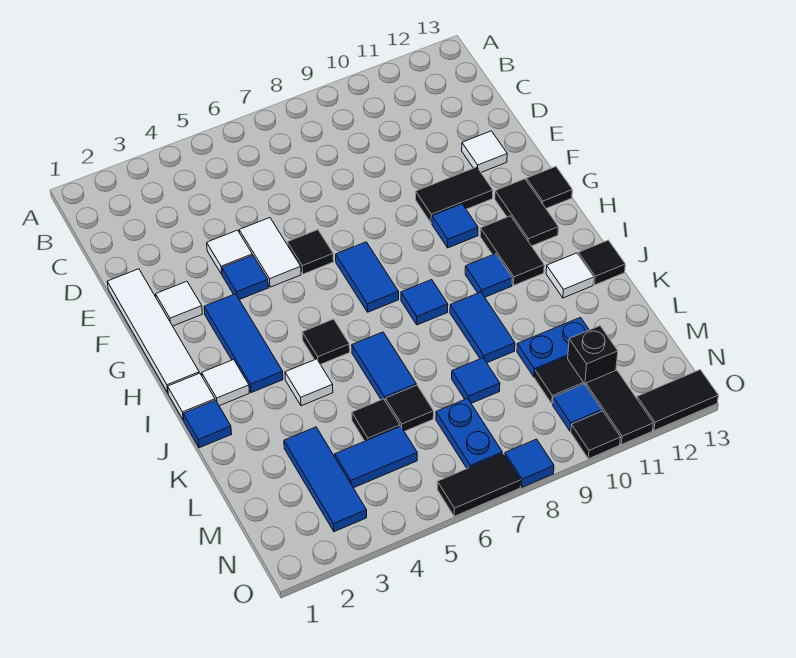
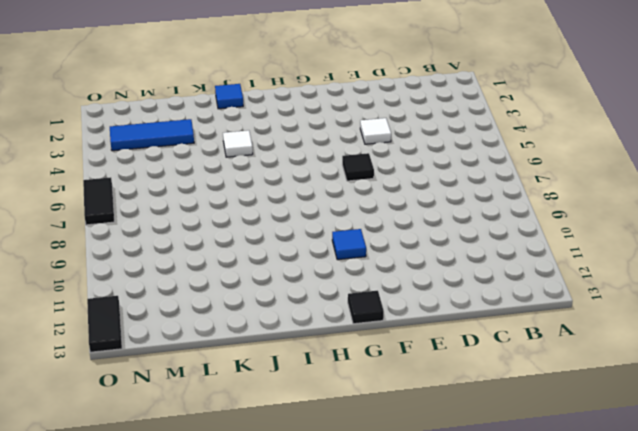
none -> white 1x4 tile [107,269,199,393]
none -> white 1x2 tile [239,218,301,287]
none -> white 1x1 tile [462,131,507,172]
none -> white 1x1 tile [156,281,202,326]

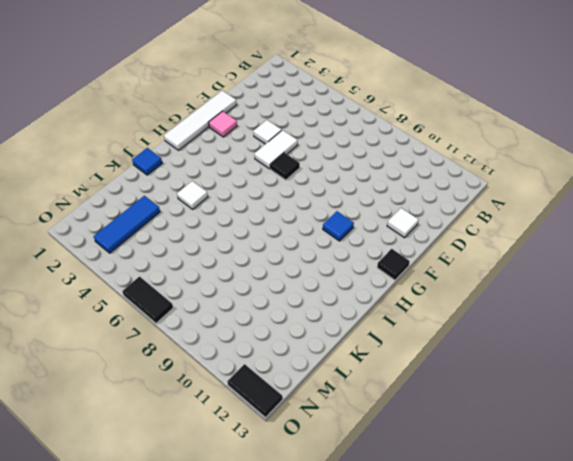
pink 1x1 tile [209,111,237,137] -> white 1x1 tile [156,281,202,326]
none -> blue 1x1 tile [222,255,268,300]
none -> black 1x2 tile [416,167,493,223]
none -> blue 1x3 tile [204,294,283,393]
none -> blue 1x2 tile [336,242,399,312]

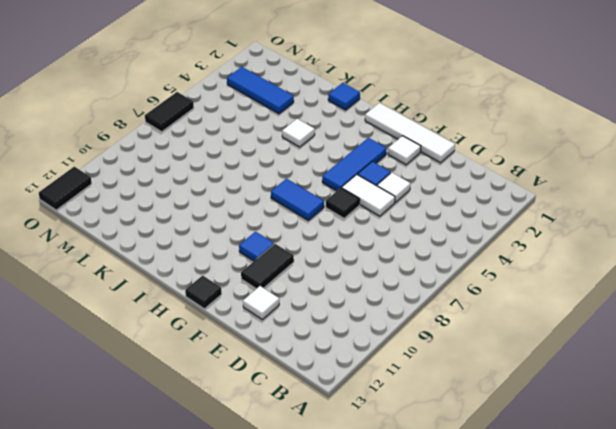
blue 1x3 tile [322,138,387,191] -> blue 1x3 tile turned to [204,294,283,393]
none -> black 1x2 tile [495,179,558,246]
none -> black 1x2 tile [480,216,544,285]
none -> white 1x1 tile [168,373,215,420]
none -> white 1x1 tile [202,360,249,406]

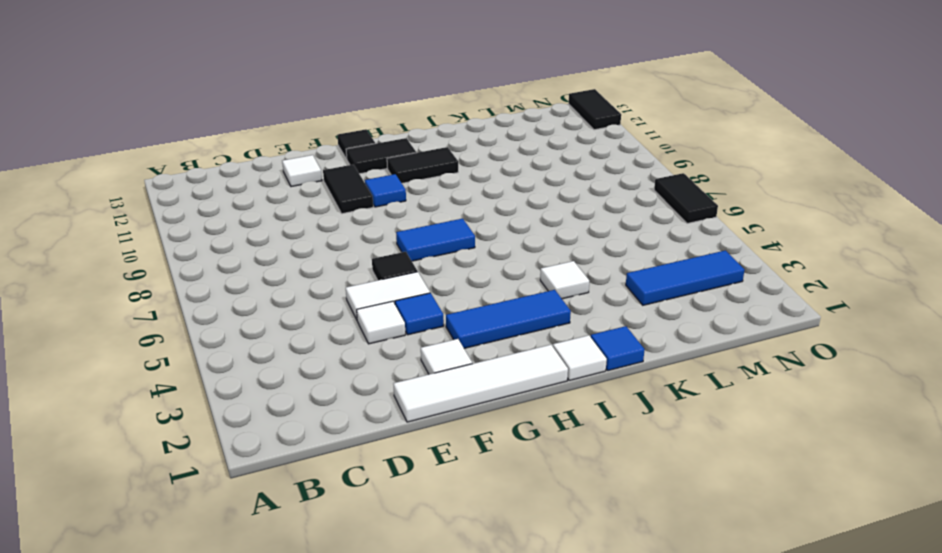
none -> white 1x1 tile [202,360,249,406]
none -> black 1x1 tile [302,319,350,364]
none -> blue 1x1 tile [401,280,448,325]
none -> blue 1x1 tile [465,254,512,297]

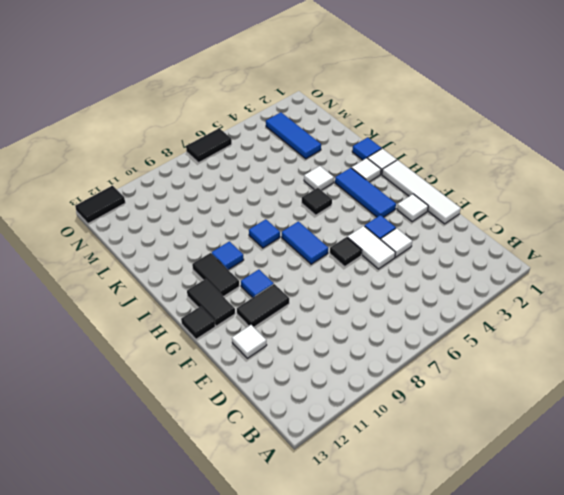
none -> blue 1x2 tile [352,332,416,400]
none -> blue 1x2 tile [450,292,515,363]
none -> white 1x1 tile [546,253,594,298]
none -> black 1x1 tile [578,240,625,285]

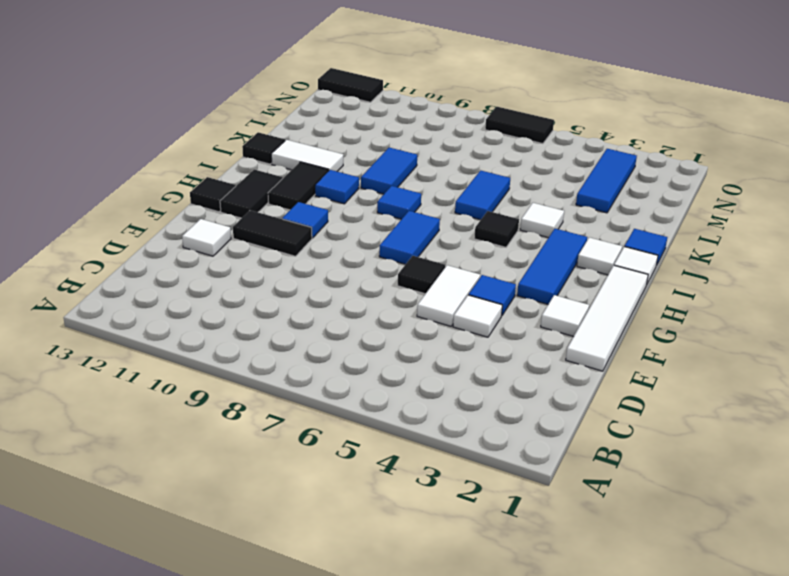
white 1x2 tile [271,140,343,171] -> white 1x1 tile [546,253,594,298]
none -> black 1x1 tile [352,399,400,441]
none -> black 1x1 tile [385,385,434,431]
none -> blue 1x1 tile [452,358,500,403]
none -> blue 1x2 plate [517,317,589,377]

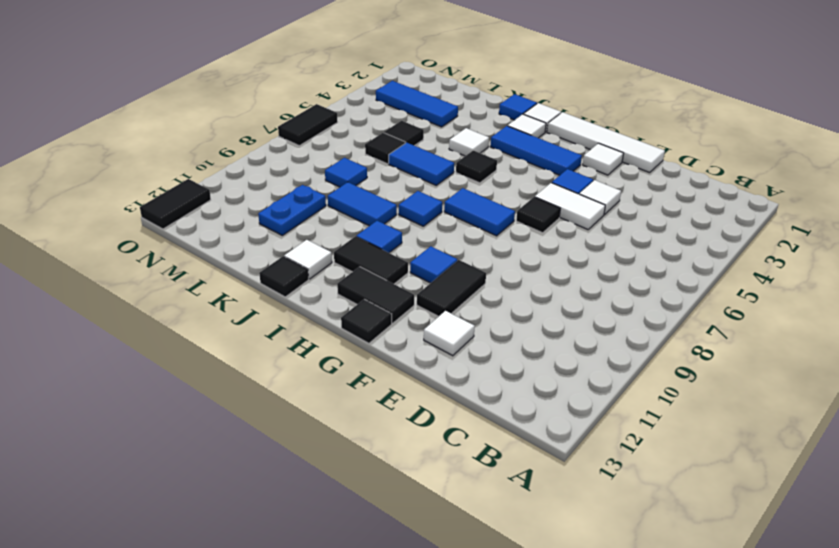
none -> blue 1x2 tile [335,426,417,488]
none -> blue 1x2 plate [436,398,502,468]
none -> black 1x1 tile [535,357,583,404]
none -> black 1x1 brick [568,326,618,385]

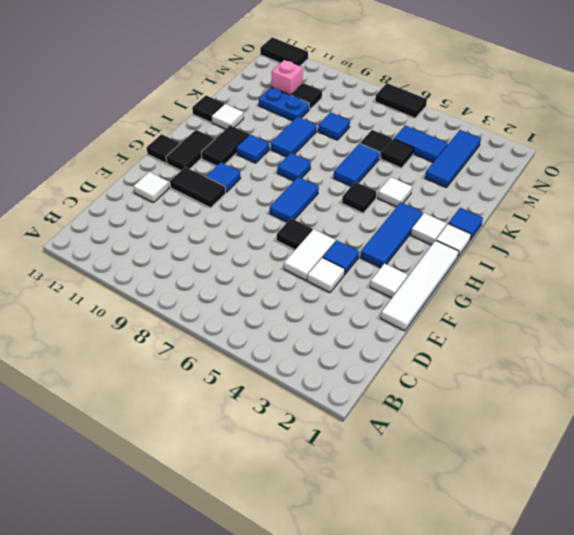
pink 1x1 brick [272,60,303,95] -> black 1x1 brick [568,326,618,385]
none -> blue 1x2 plate [436,398,502,468]
none -> blue 1x1 tile [553,384,602,431]
none -> black 1x2 tile [586,370,653,445]
none -> blue 1x1 tile [505,439,554,487]

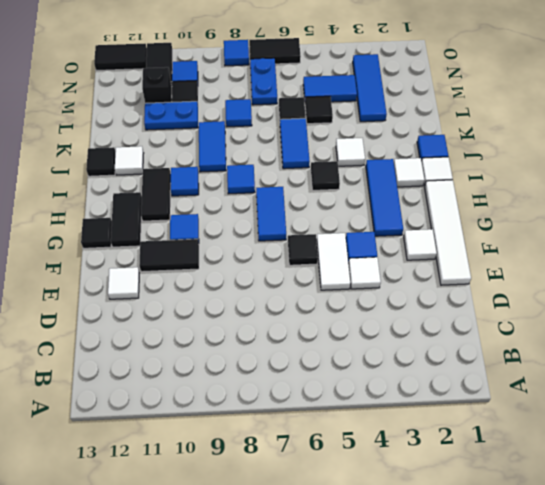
none -> black 1x1 tile [571,411,621,459]

